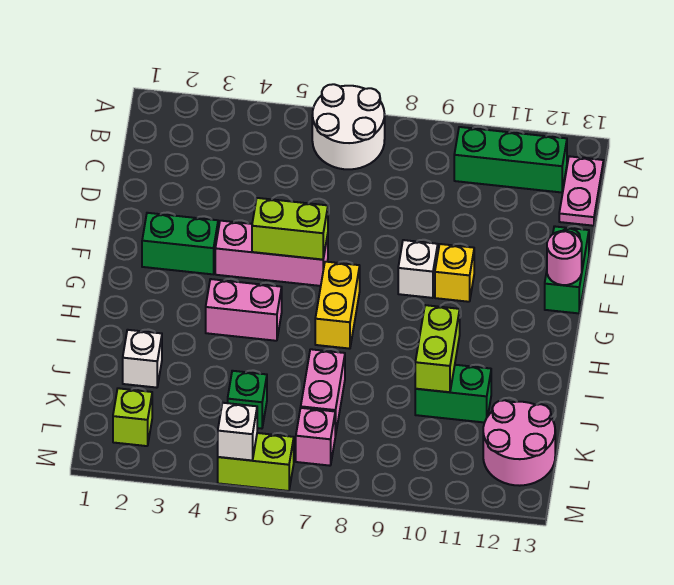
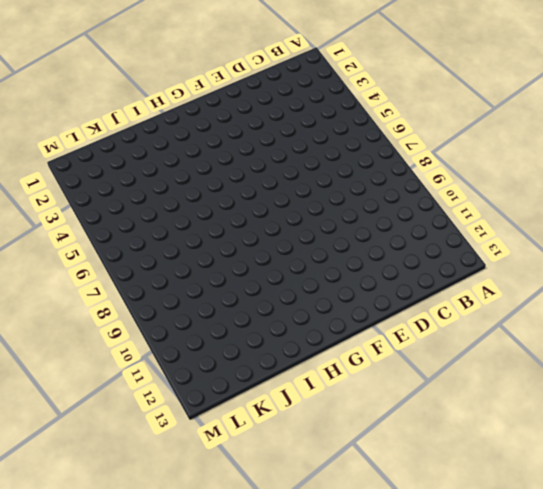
none -> white 2x2 round brick [312,84,385,169]
none -> green 1x3 brick [454,127,567,192]
none -> pink 1x2 plate [559,156,604,226]

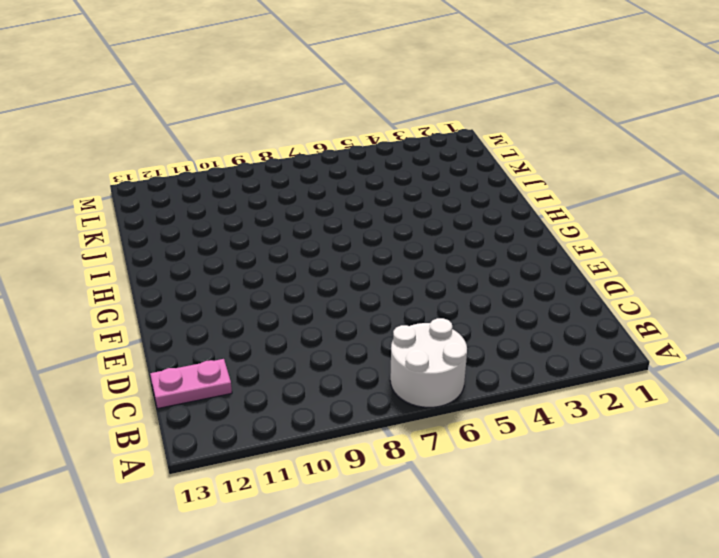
pink 1x2 plate [150,359,232,409] -> pink 1x2 plate turned to [559,156,604,226]
none -> green 1x3 brick [454,127,567,192]
none -> green 1x2 brick [545,226,589,313]
none -> green 1x2 brick [142,213,218,274]

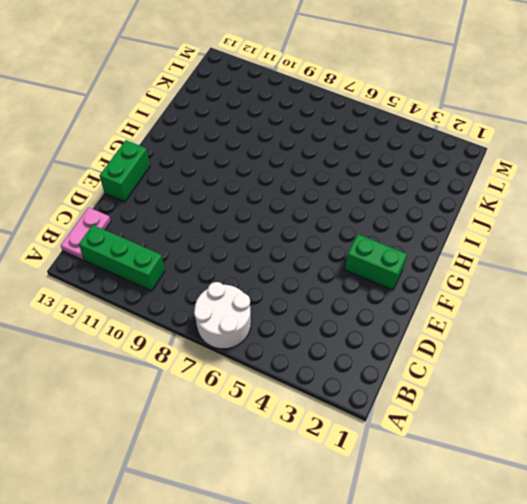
none -> pink 1x3 brick [215,221,328,286]
none -> white 1x1 brick [398,240,438,298]
none -> yellow 1x1 brick [435,244,474,302]

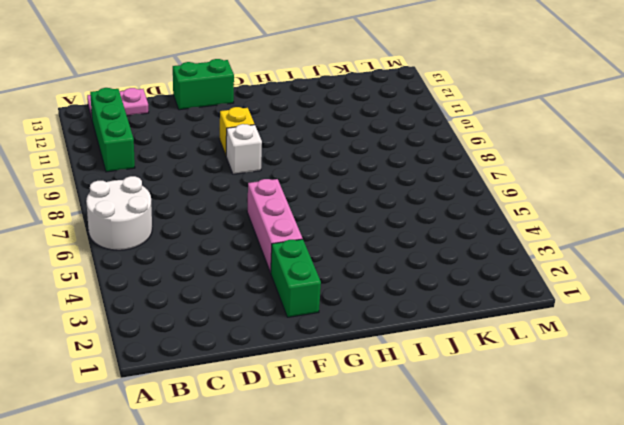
none -> yellow 1x2 brick [315,262,360,349]
none -> pink 1x2 brick [206,279,282,341]
none -> white 1x1 brick [123,330,162,388]

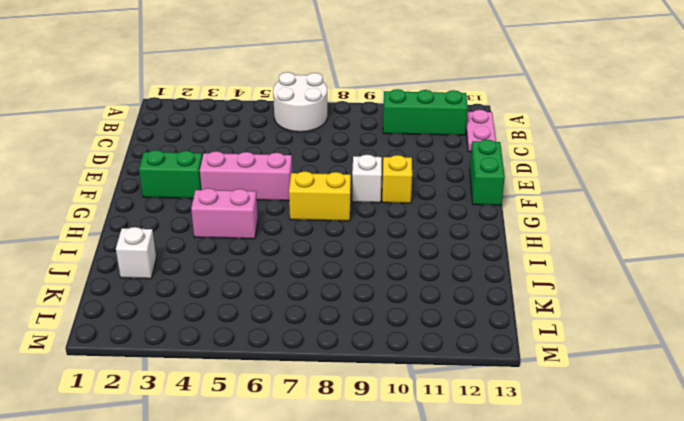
yellow 1x2 brick [289,171,351,221] -> yellow 1x2 brick turned to [315,262,360,349]
none -> pink 1x2 brick [301,349,345,436]
none -> green 1x2 brick [415,365,491,423]
none -> green 1x1 brick [228,371,267,429]

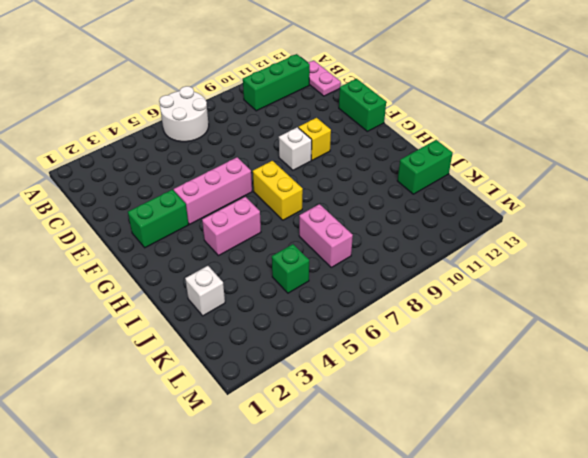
green 1x2 brick [397,140,453,194] -> green 1x2 brick moved to [415,365,491,423]
none -> pink 2x2 round brick [483,400,555,486]
none -> lime 1x1 brick [113,388,152,446]
none -> pink 1x1 brick [296,408,335,466]

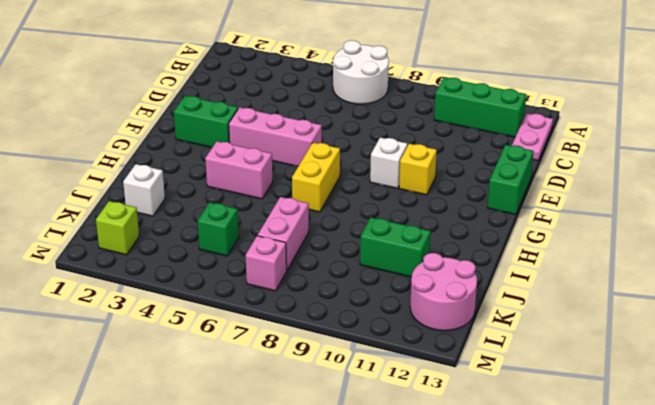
none -> lime 1x2 brick [218,433,294,491]
none -> lime 1x2 brick [252,198,328,260]
none -> pink 1x1 round brick [547,231,582,285]

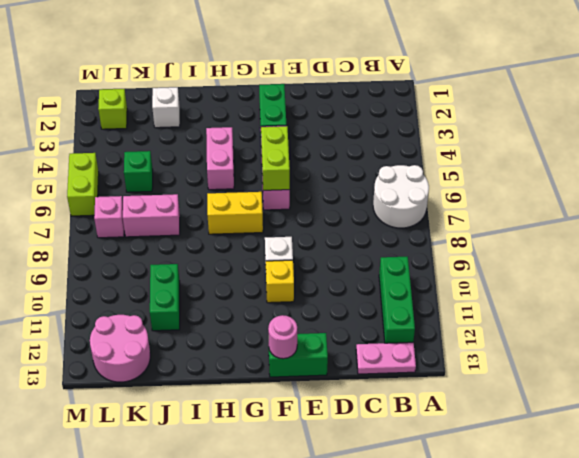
none -> lime 1x2 brick [415,305,460,392]
none -> white 1x1 brick [218,403,257,461]

